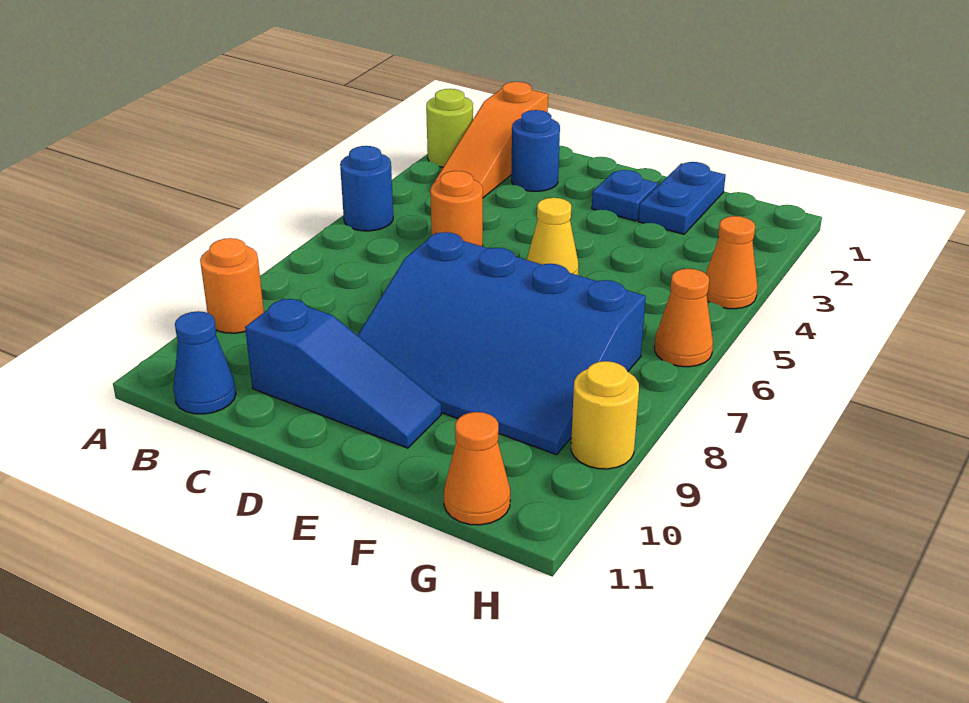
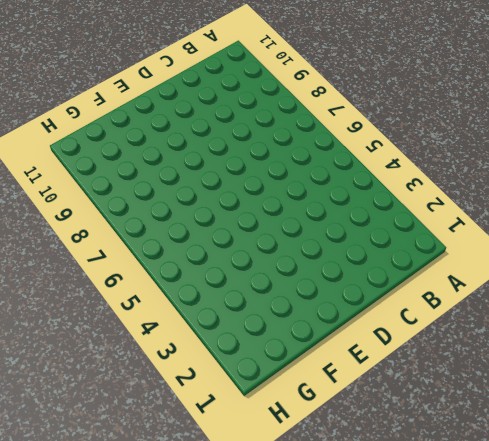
none -> lime 1x1 round brick [426,89,473,167]
none -> blue 1x1 round brick [340,146,393,231]
none -> orange 1x1 round brick [200,238,264,333]

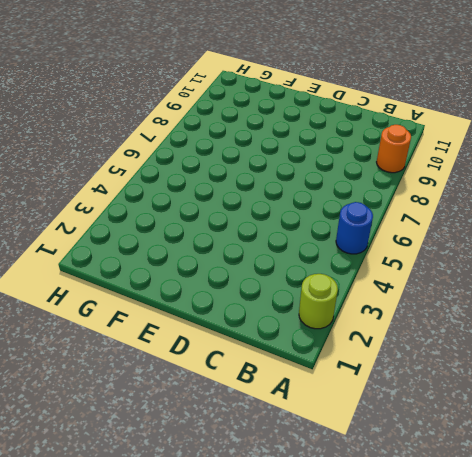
none -> orange 1x3 slope [434,82,548,198]
none -> blue 1x1 cone [173,311,236,414]
none -> blue 1x1 round brick [511,110,560,191]

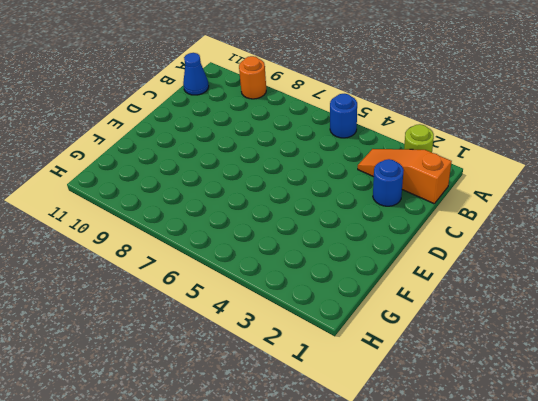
none -> orange 1x1 round brick [430,171,483,246]
none -> blue 1x3 slope [245,298,441,448]
none -> blue 3x4 slope [358,232,646,455]

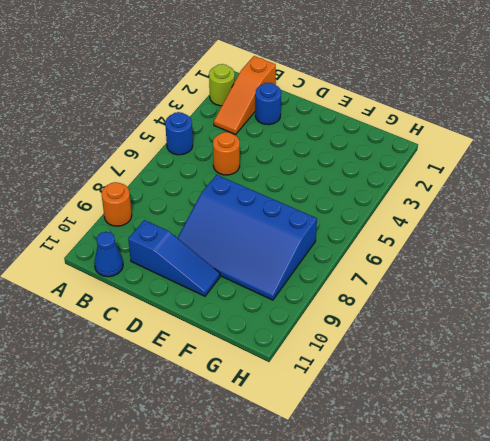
none -> blue 1x1 plate [592,170,658,221]
none -> yellow 1x1 cone [527,198,579,275]
none -> blue 1x2 plate [638,162,726,234]

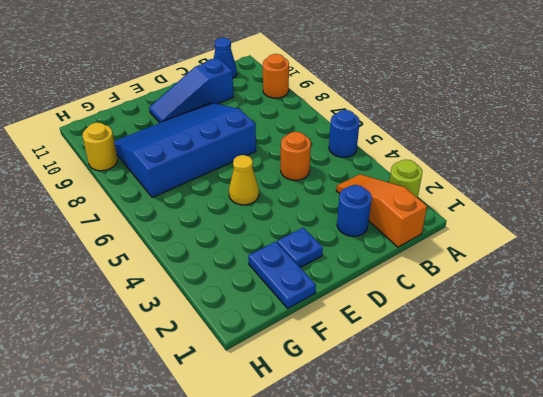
none -> orange 1x1 cone [444,412,510,525]
none -> orange 1x1 cone [706,216,758,309]
none -> orange 1x1 cone [654,269,713,367]

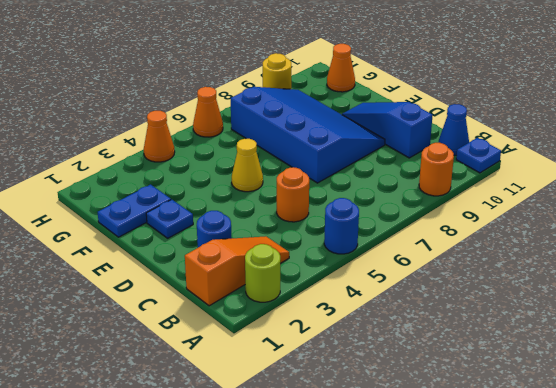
blue 1x1 plate [456,138,501,173] -> none

